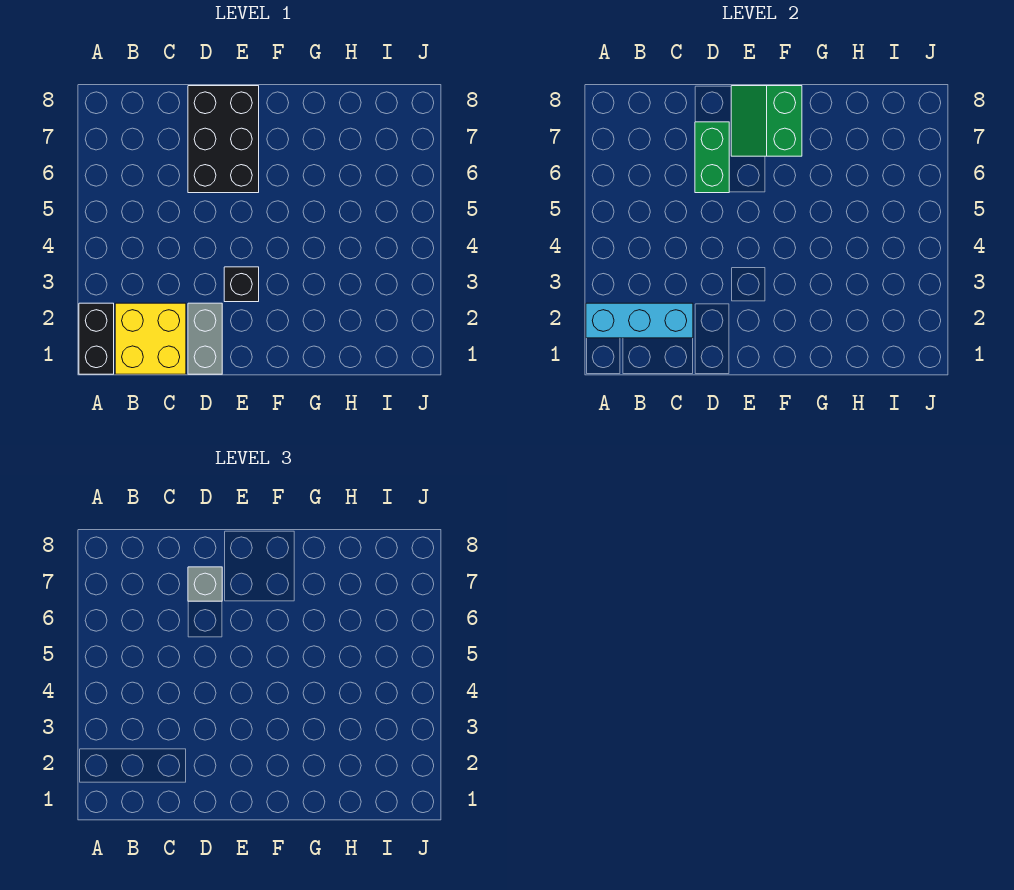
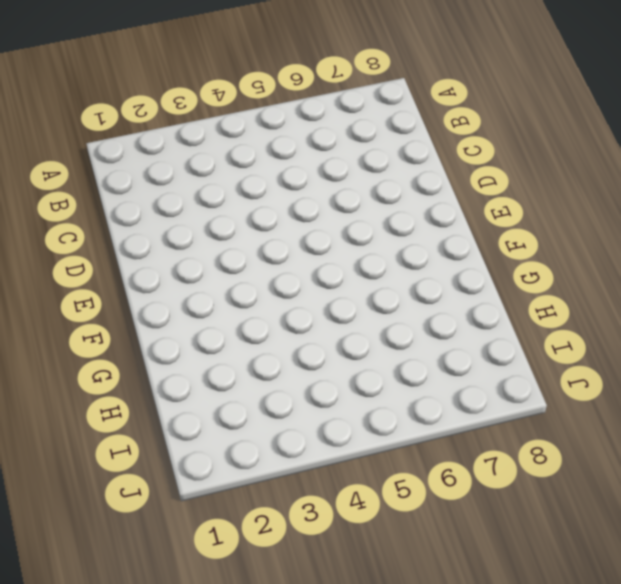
none -> black 1x2 brick [79,303,114,374]
none -> yellow 2x2 brick [115,303,186,374]

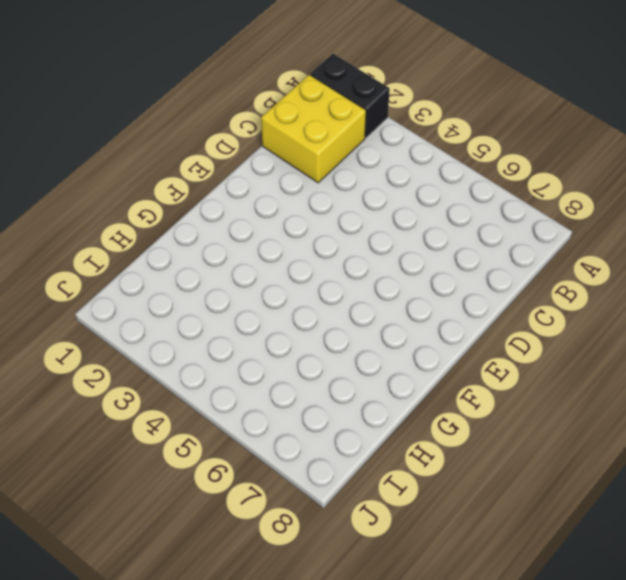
none -> grey 1x2 brick [188,303,222,374]
none -> black 2x3 brick [188,86,259,193]

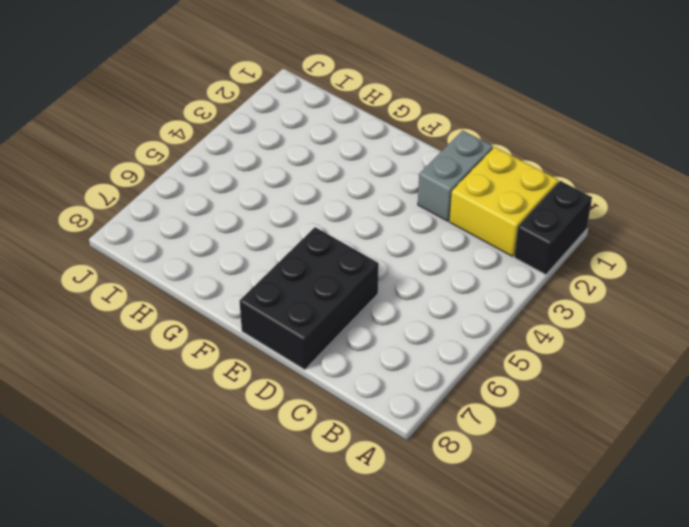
none -> black 1x1 brick [224,267,259,302]
none -> cyan 1x3 brick [586,303,693,338]

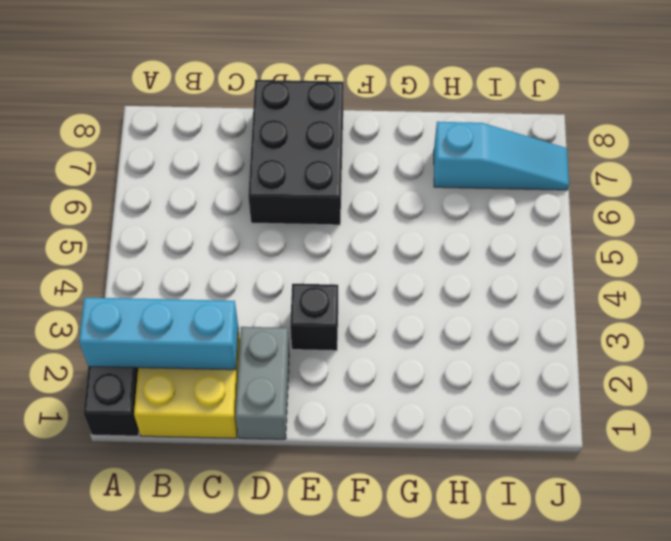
cyan 1x3 slope [434,122,569,190] -> none
none -> green 1x2 brick [695,122,729,193]
none -> green 2x2 slope [731,86,802,156]

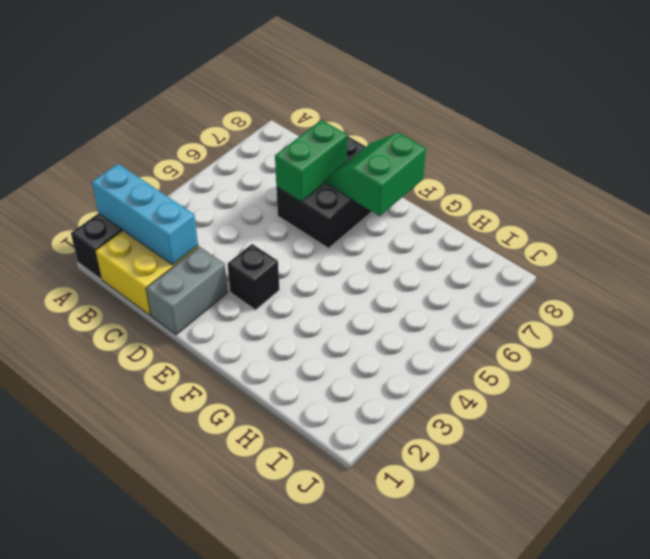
none -> grey 1x1 brick [188,567,222,601]

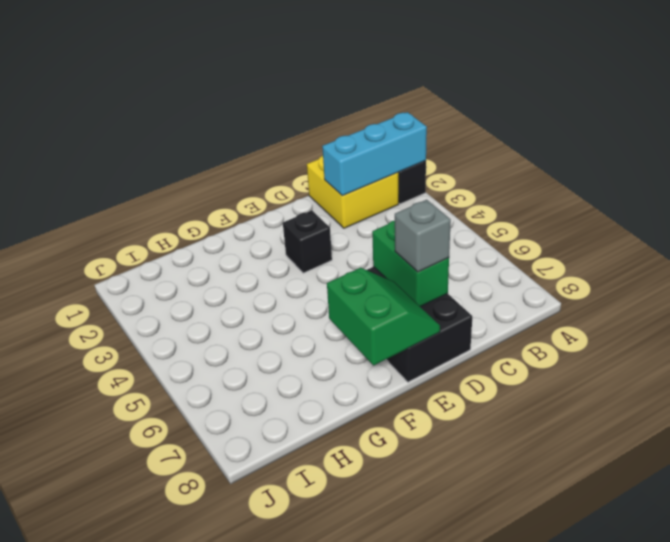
none -> grey 1x2 brick [188,303,222,374]

